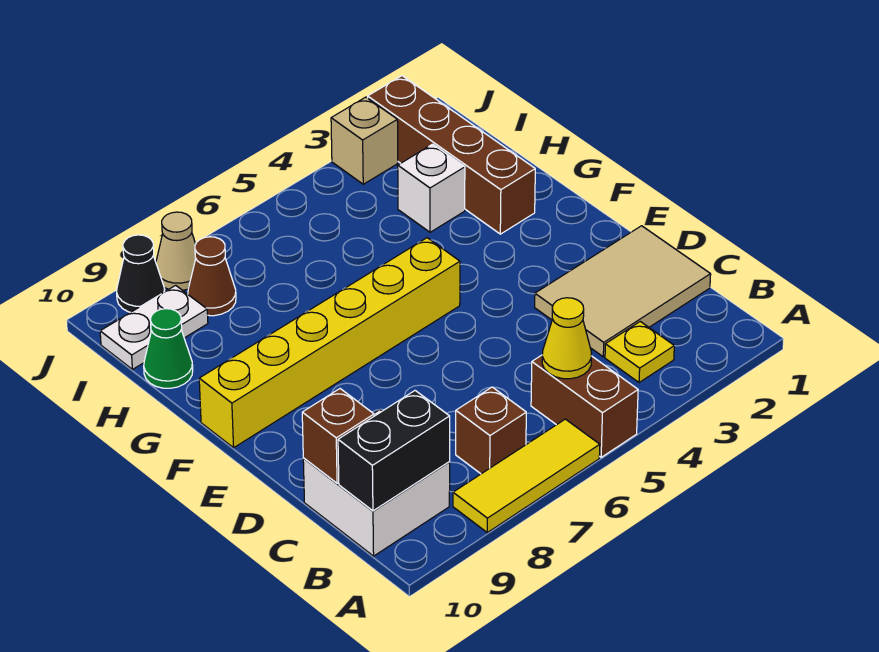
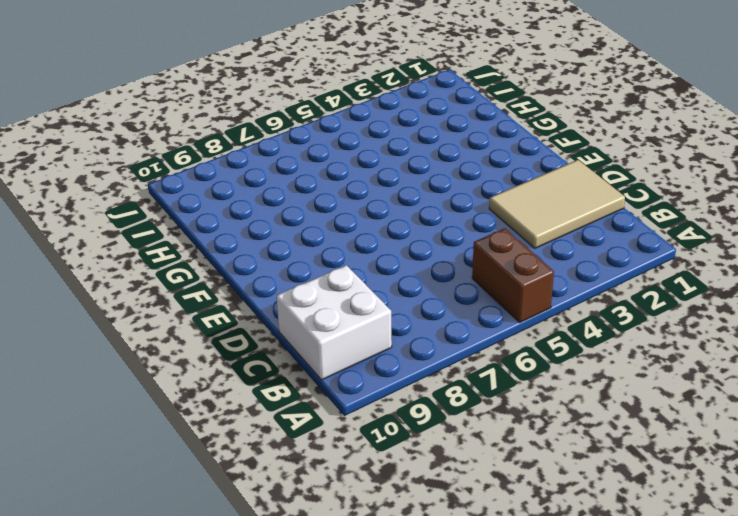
none -> yellow 1x3 tile [453,419,600,532]
none -> yellow 1x1 plate [605,322,674,382]
none -> brown 1x1 brick [456,387,526,474]

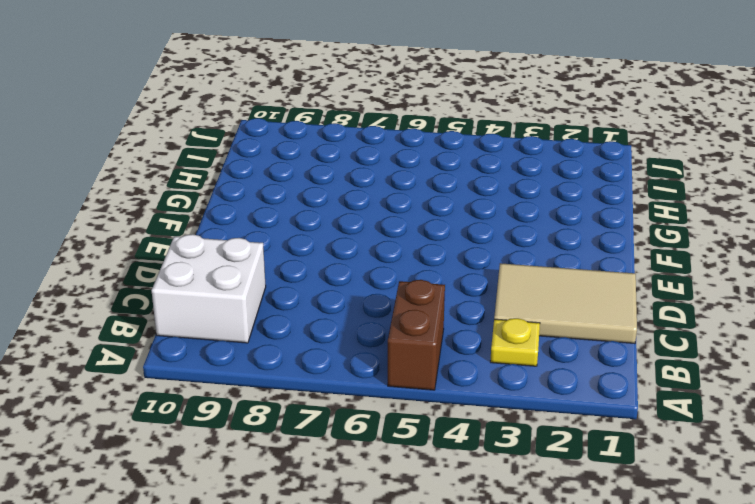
none -> yellow 1x3 tile [453,419,600,532]
none -> brown 1x1 brick [456,387,526,474]
none -> yellow 1x6 brick [199,238,460,448]

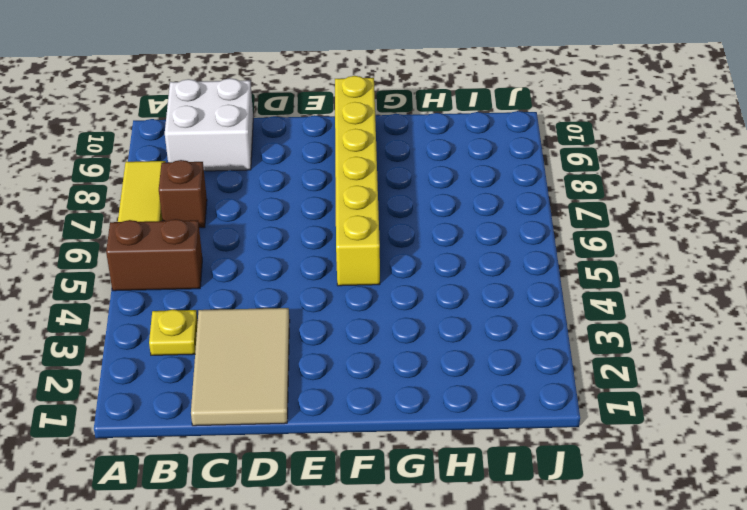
none -> brown 1x4 brick [368,76,535,234]
none -> white 1x1 brick [398,144,465,232]
none -> green 1x1 cone [144,309,193,388]

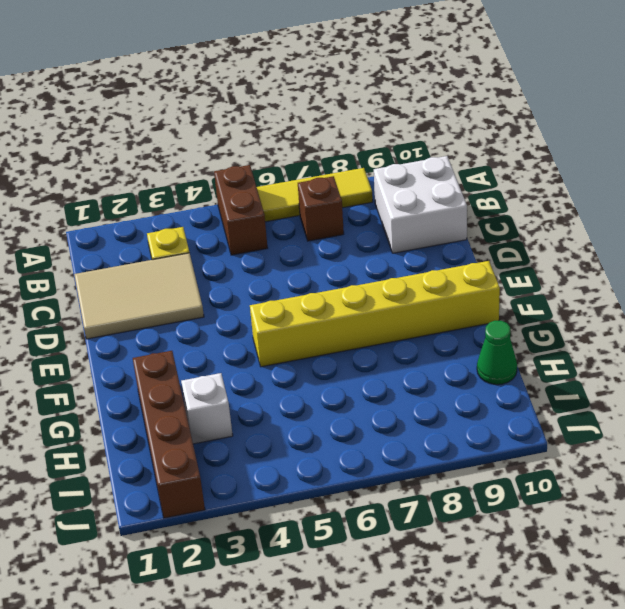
none -> brown 1x1 cone [188,237,236,316]
none -> white 1x2 plate [100,285,208,369]
none -> tan 1x1 brick [331,97,398,184]

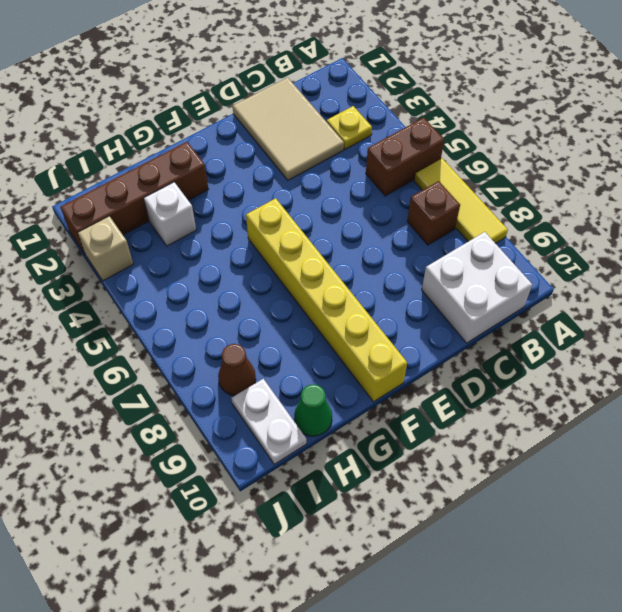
none -> tan 1x1 cone [156,212,196,290]
none -> black 1x1 cone [117,235,165,312]
none -> yellow 1x1 cone [542,298,592,379]

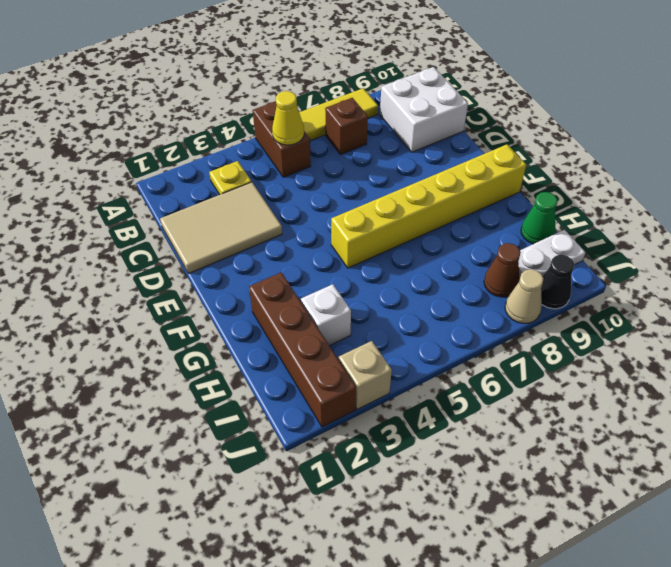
none -> black 1x2 brick [338,391,450,511]
none -> brown 1x1 brick [302,389,374,483]

